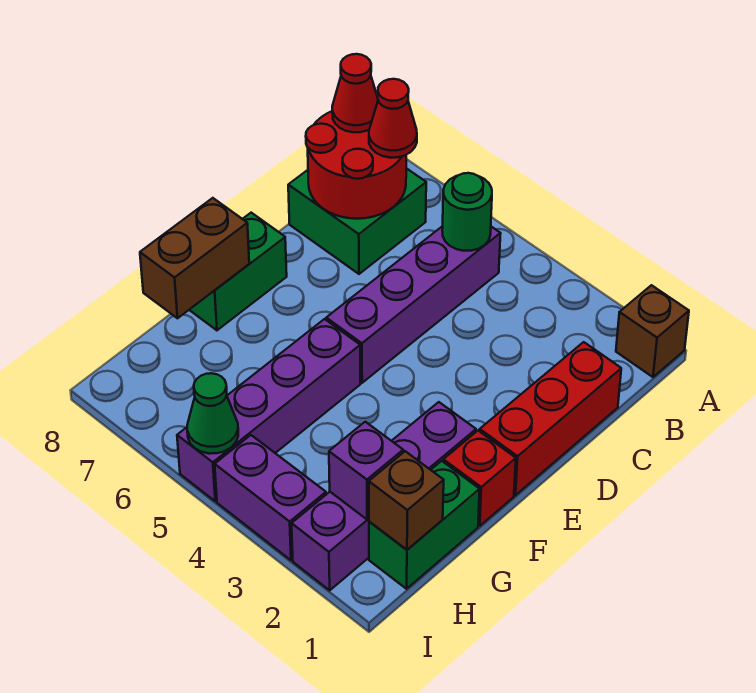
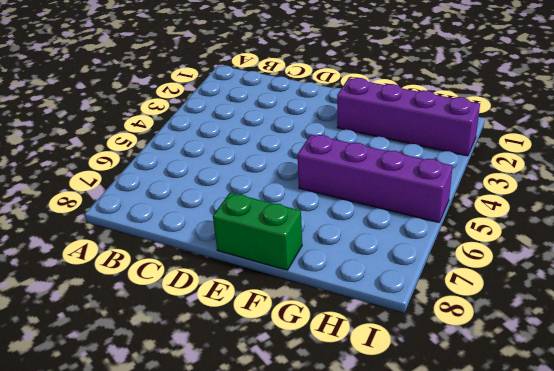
none -> brown 1x1 brick [616,285,689,377]
none -> purple 1x4 brick [326,226,501,383]
none -> green 2x2 brick [288,168,426,274]

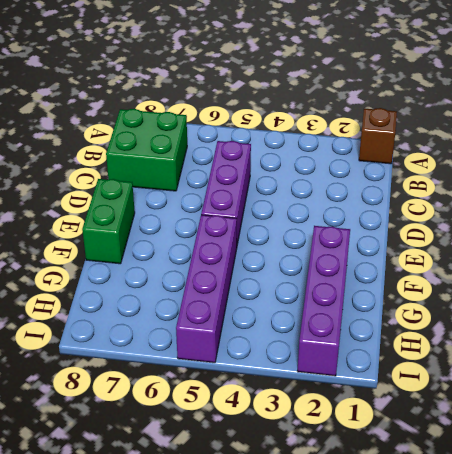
purple 1x3 brick [201,141,251,244] -> purple 1x4 brick [326,226,501,383]
none -> red 1x3 brick [480,342,621,495]
none -> red 1x1 brick [443,431,516,526]
none -> green 1x2 brick [369,461,480,589]

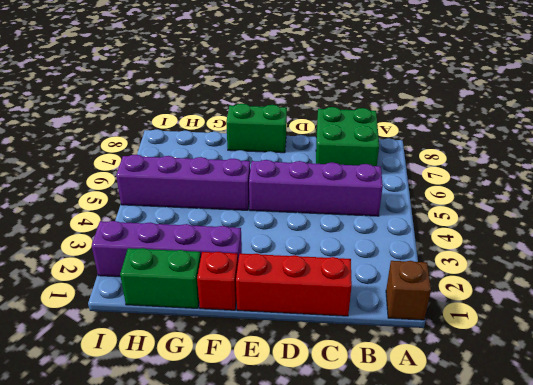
none -> purple 1x2 brick [215,435,326,560]
none -> green 1x1 round brick [442,173,492,251]
none -> red 2x2 round brick [306,111,406,219]

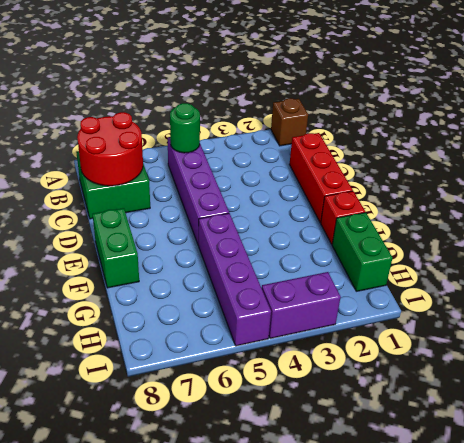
none -> purple 1x4 brick [292,402,476,590]
none -> brown 1x2 brick [140,198,249,318]
none -> brown 1x1 brick [369,451,444,550]

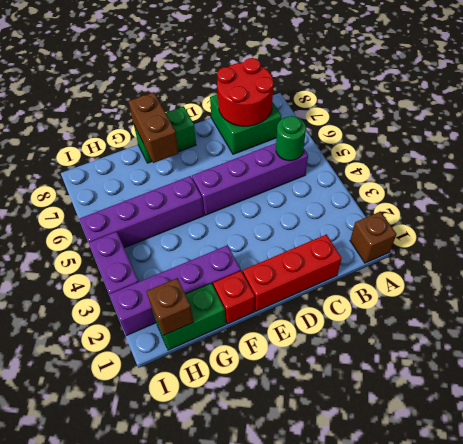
brown 1x2 brick [128,92,179,163] -> brown 1x2 brick turned to [140,198,249,318]
none -> purple 1x1 brick [329,422,403,519]
none -> green 1x1 cone [187,373,238,454]
none -> red 1x1 cone [369,79,417,158]

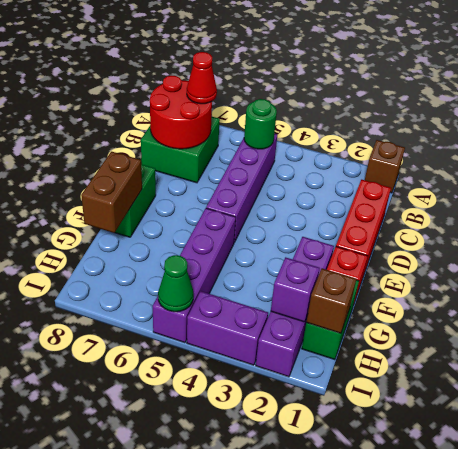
none -> red 1x1 cone [332,54,378,132]

